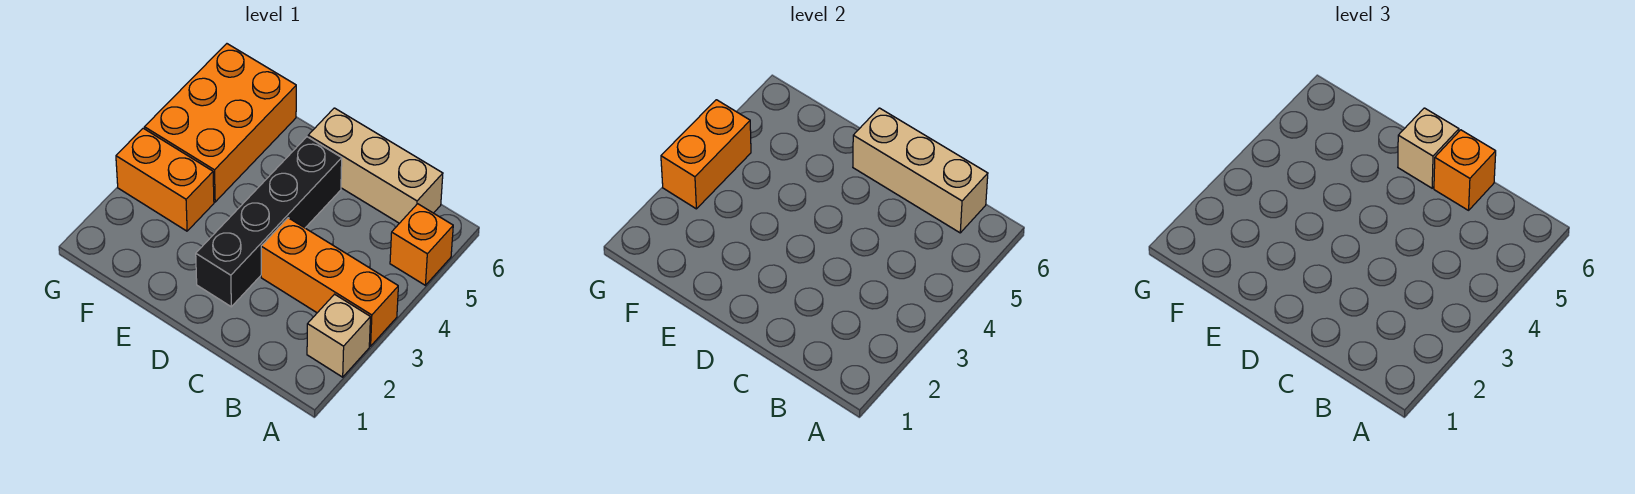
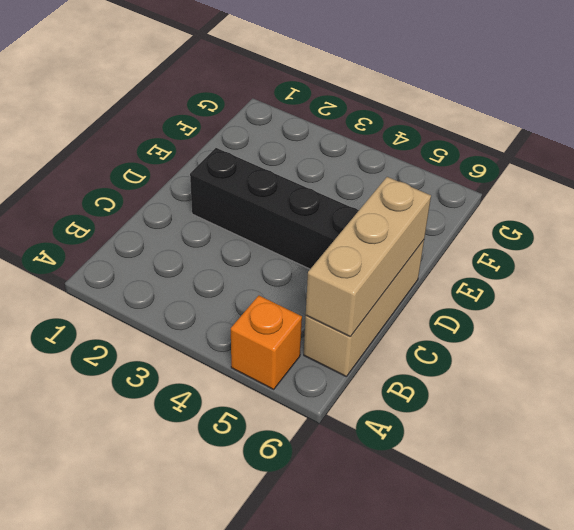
none -> tan 1x1 brick [307,294,370,377]
none -> orange 1x3 brick [261,218,398,346]

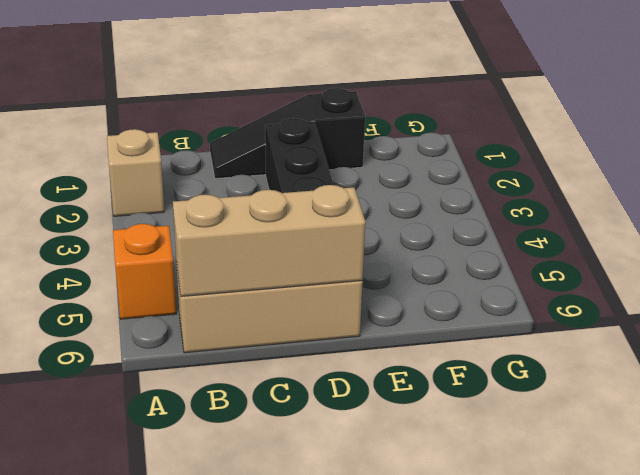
black 1x3 slope [210,88,365,179] -> none
none -> orange 1x3 brick [261,218,398,346]
none -> orange 1x2 brick [116,128,214,231]

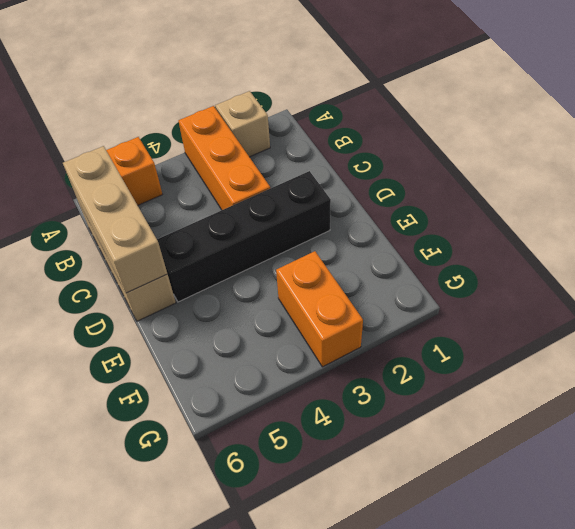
none -> orange 2x3 brick [144,44,296,202]
none -> orange 1x2 brick [661,100,751,209]

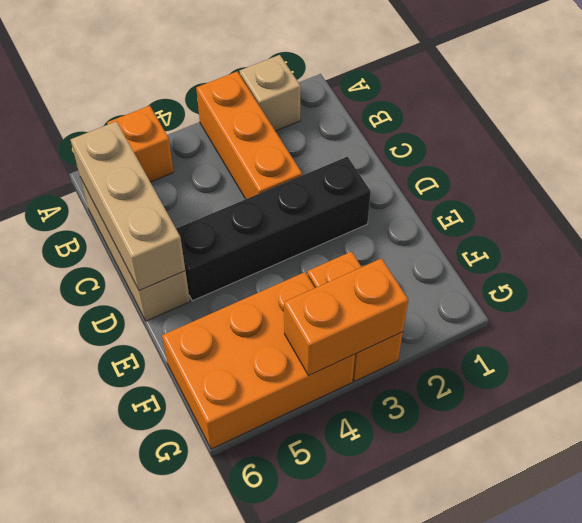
none -> orange 1x1 brick [1434,130,1496,210]
none -> tan 1x1 brick [1398,108,1459,188]

